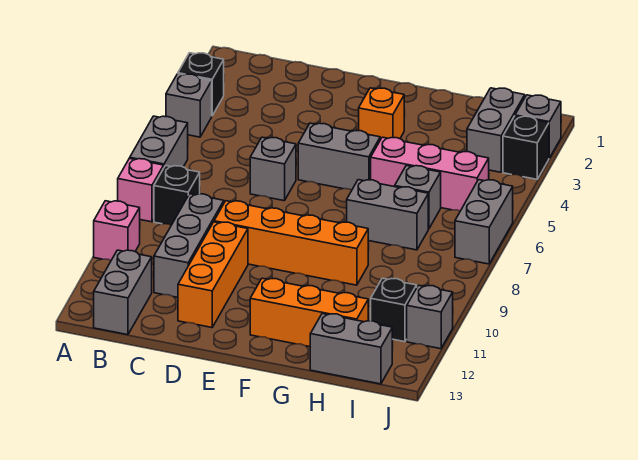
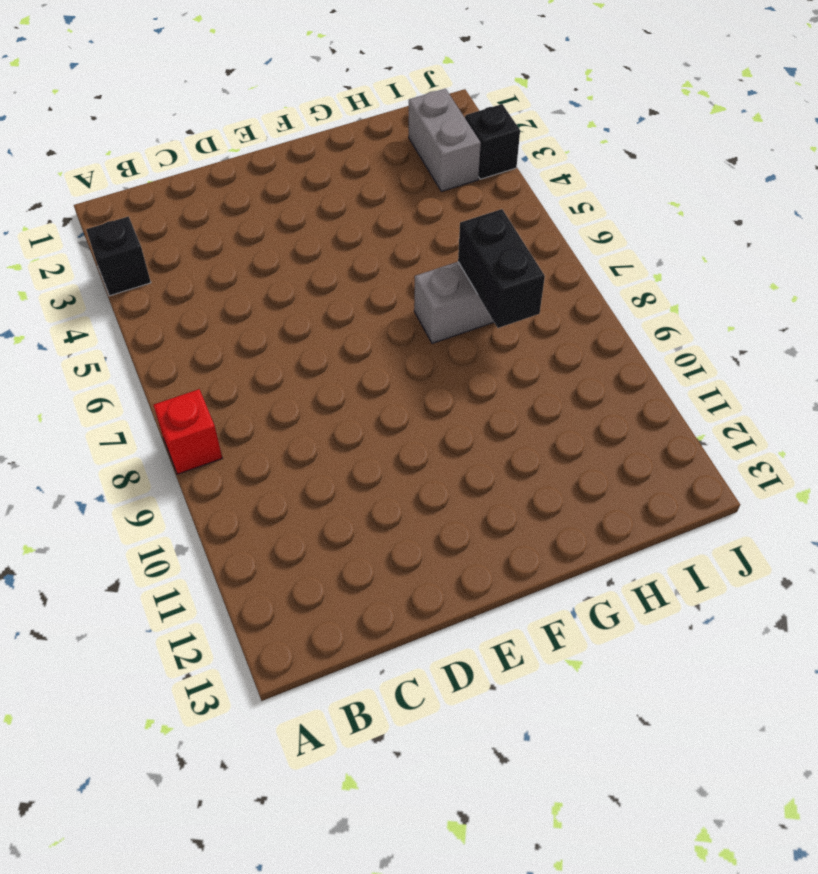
red 1x1 brick [153,389,222,474] -> pink 1x1 brick [118,158,164,222]
black 1x2 brick [458,209,545,328] -> none
none -> grey 1x1 brick [166,74,212,137]
none -> grey 1x2 brick [130,116,188,167]
none -> pink 1x1 brick [94,201,140,260]

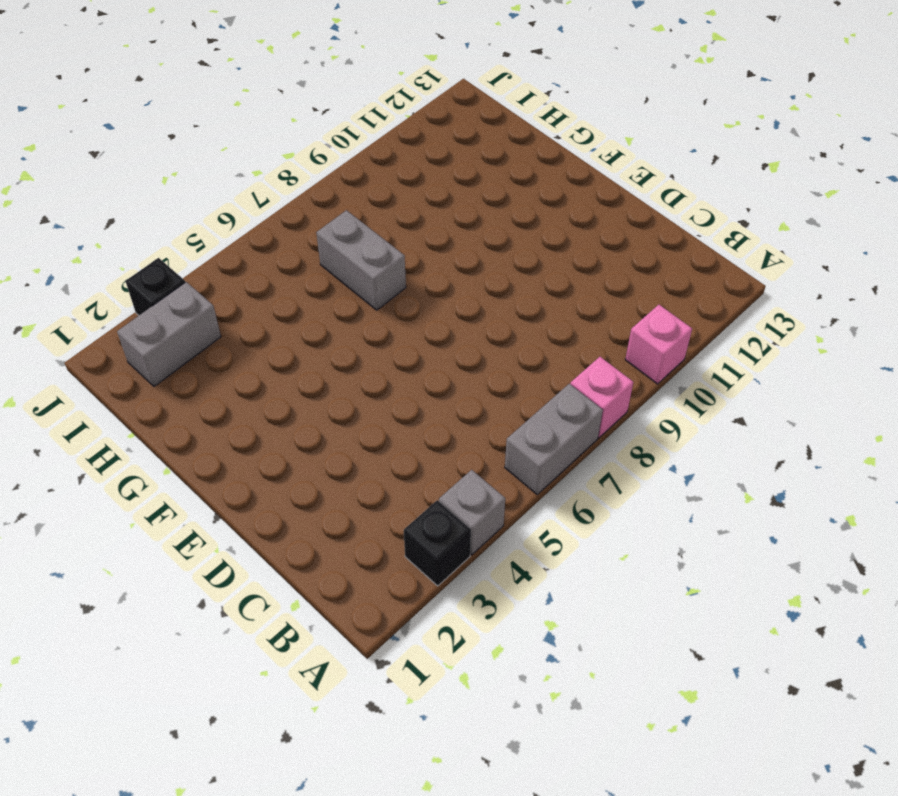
none -> black 1x1 brick [154,166,200,225]
none -> grey 1x2 brick [94,250,152,335]
none -> grey 1x3 brick [154,194,224,297]

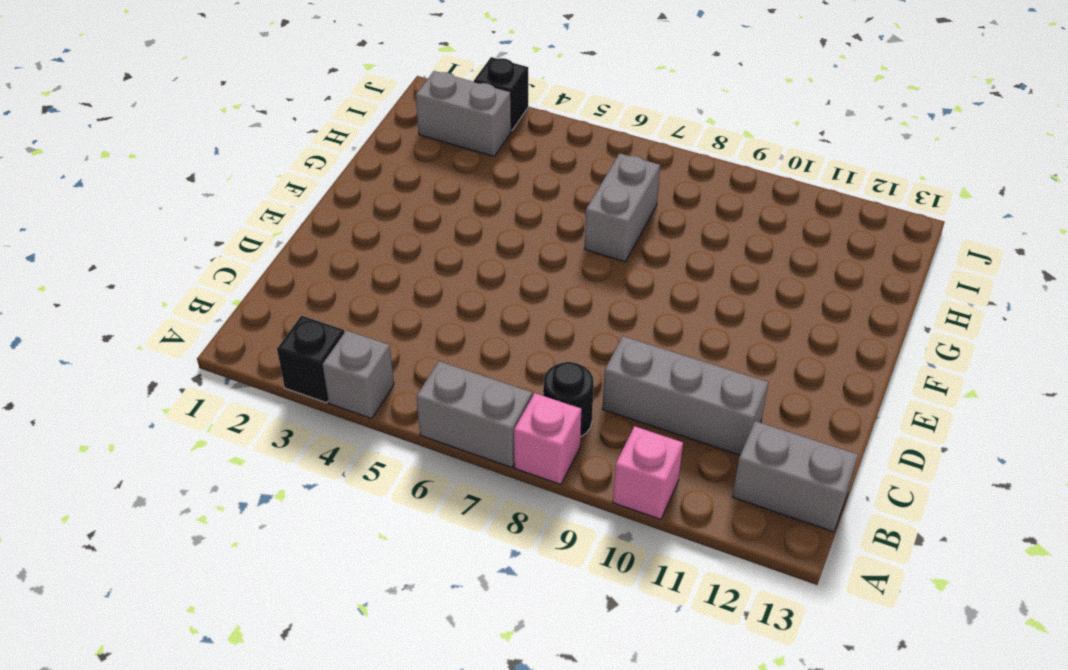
black 1x1 round brick [543,362,594,437] -> black 1x1 brick [154,166,200,225]
none -> grey 1x1 brick [250,137,296,201]
none -> orange 1x4 brick [214,201,368,285]
none -> orange 1x3 brick [178,222,248,328]

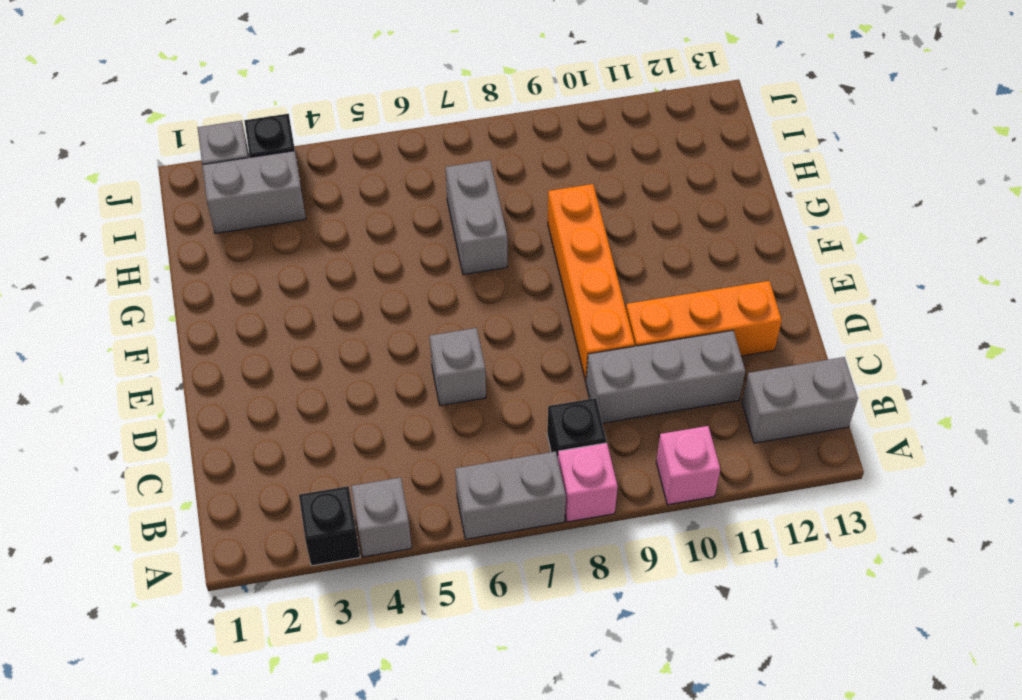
none -> grey 1x2 brick [298,123,380,190]
none -> orange 1x1 brick [359,88,404,140]
none -> orange 1x3 brick [250,278,368,347]

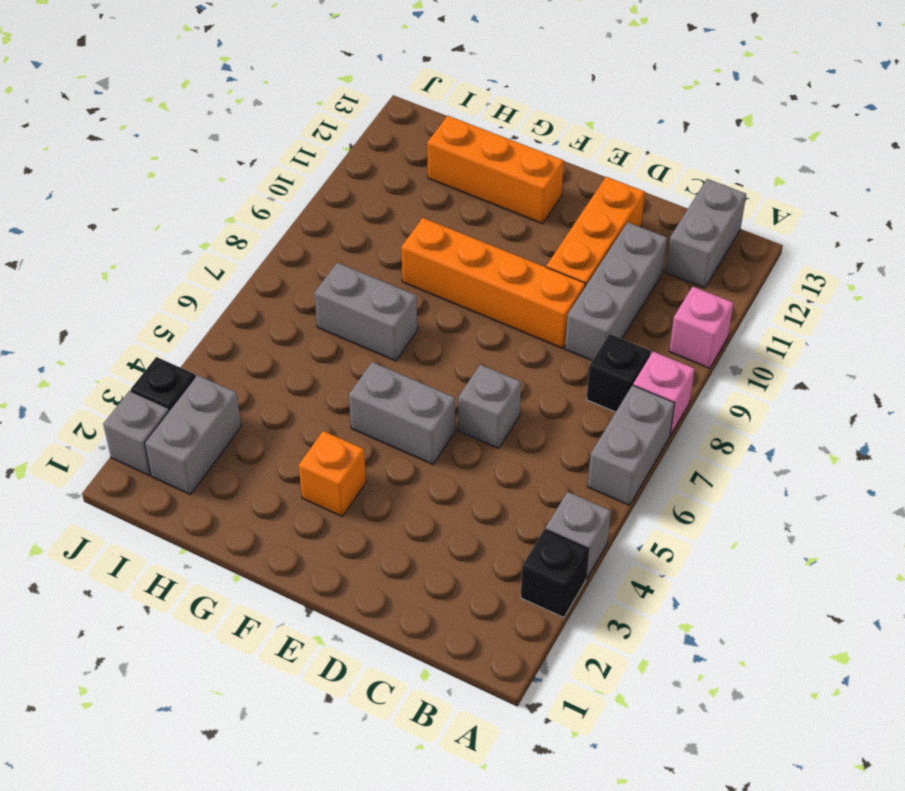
none -> pink 1x3 brick [371,137,489,211]
none -> grey 1x1 brick [395,165,441,229]
none -> grey 1x2 brick [310,314,392,384]

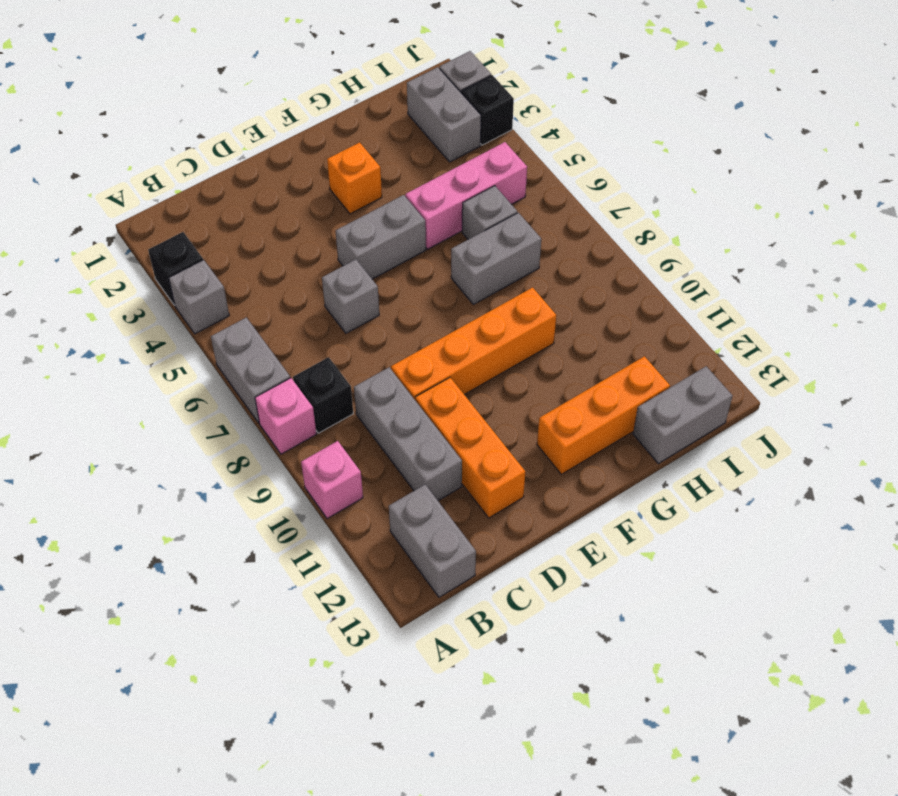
none -> black 1x1 brick [371,278,417,342]
none -> grey 1x2 brick [455,180,513,264]
none -> grey 1x1 brick [407,285,453,349]

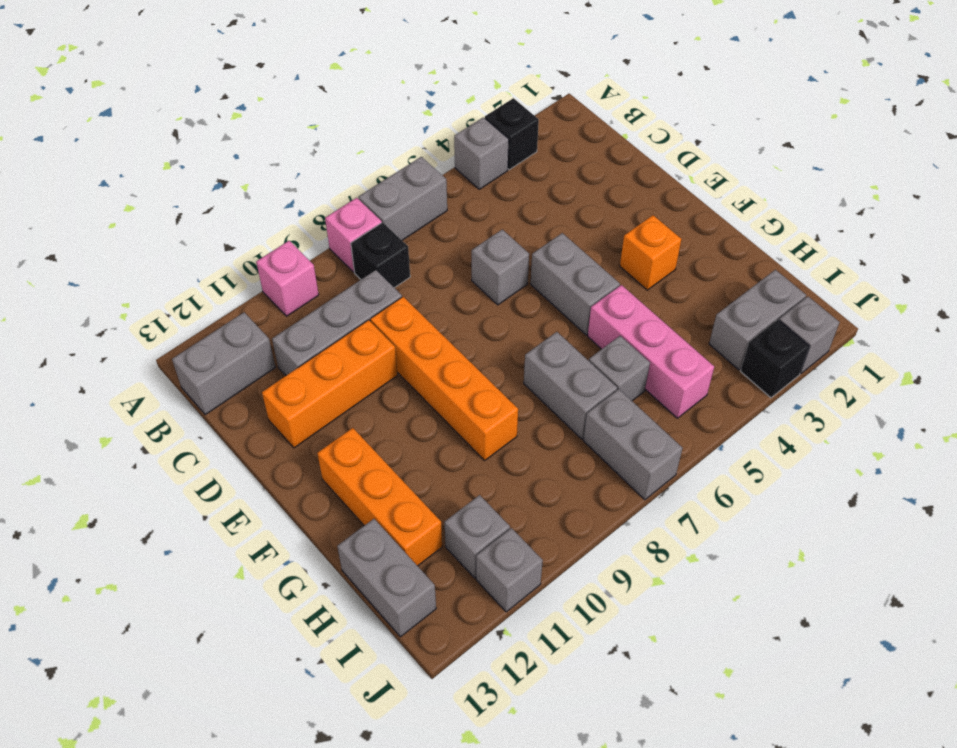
grey 1x2 brick [583,389,683,500] -> grey 1x2 brick turned to [455,180,513,264]
grey 1x1 brick [444,495,510,578] -> black 1x1 brick [371,278,417,342]

